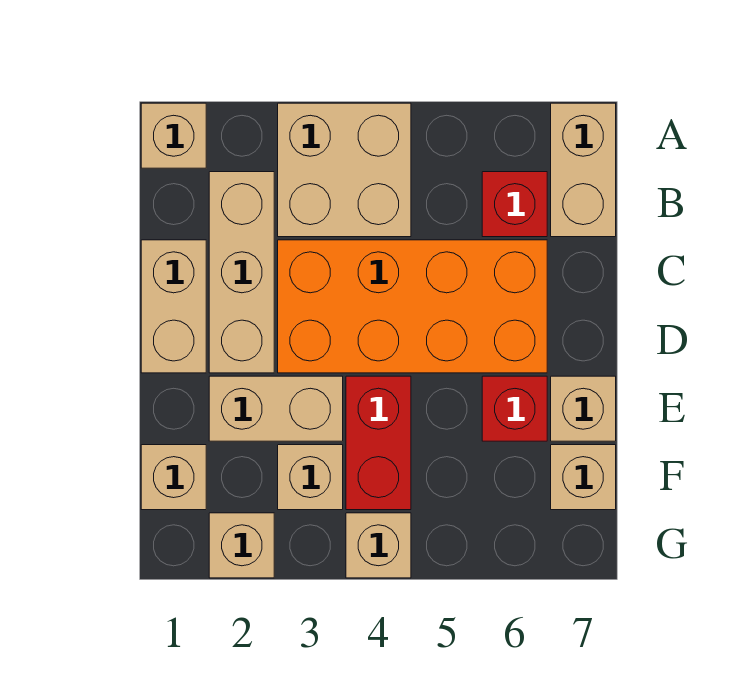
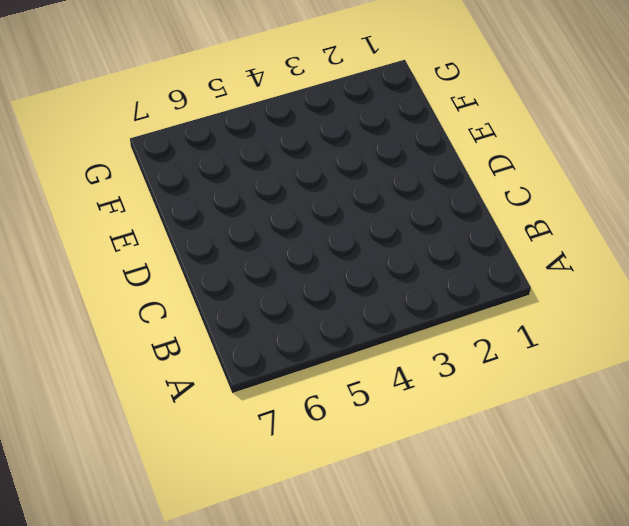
none -> tan 1x1 brick [141,103,206,168]
none -> tan 2x2 brick [278,103,411,237]
none -> tan 1x2 brick [551,103,616,237]

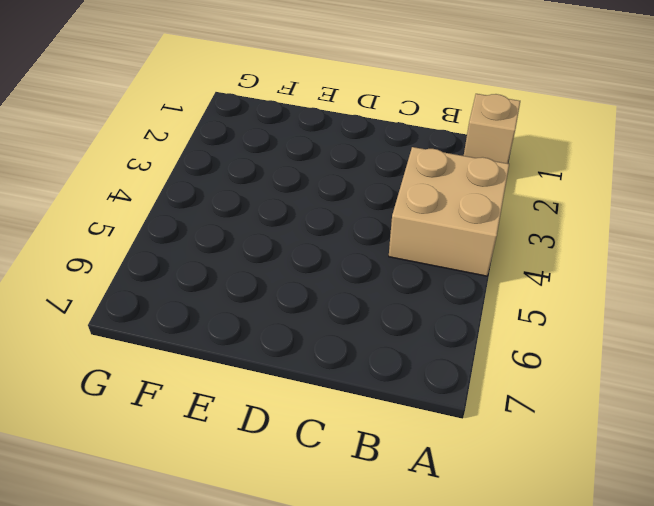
none -> tan 1x2 brick [551,103,616,237]
none -> tan 1x3 brick [209,172,274,373]
none -> red 1x1 brick [482,172,547,237]

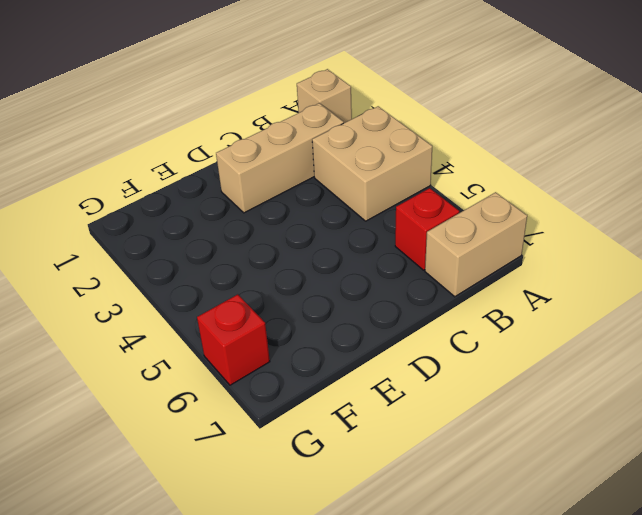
red 1x1 brick [197,294,270,385] -> red 1x1 brick moved to [482,376,547,441]
none -> tan 1x2 brick [141,240,206,373]
none -> orange 2x4 brick [278,240,547,373]
none -> tan 1x2 brick [209,376,343,441]

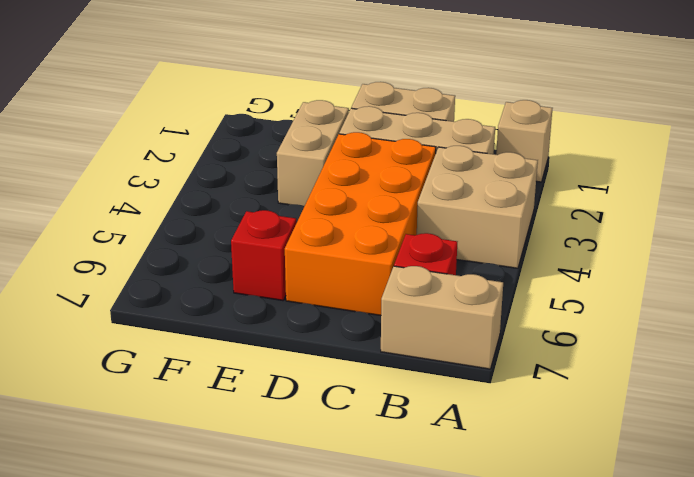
none -> red 1x2 brick [346,376,411,510]
none -> tan 1x1 brick [551,376,616,441]
none -> tan 1x1 brick [141,445,206,510]

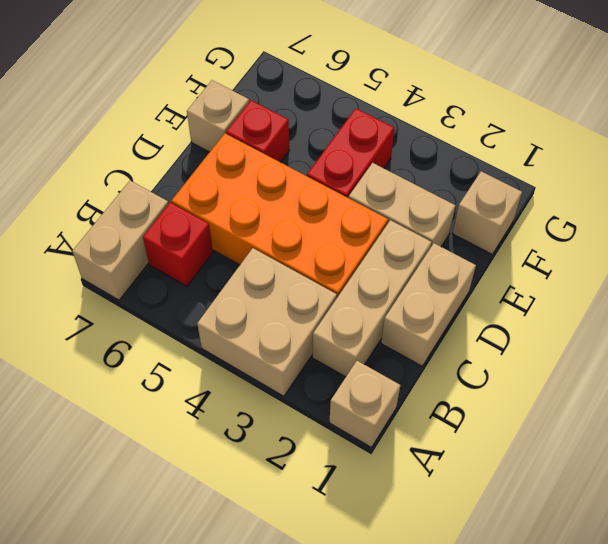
none -> tan 1x1 brick [278,445,343,510]
none -> tan 1x1 brick [551,445,616,510]
none -> tan 1x1 brick [209,513,274,578]

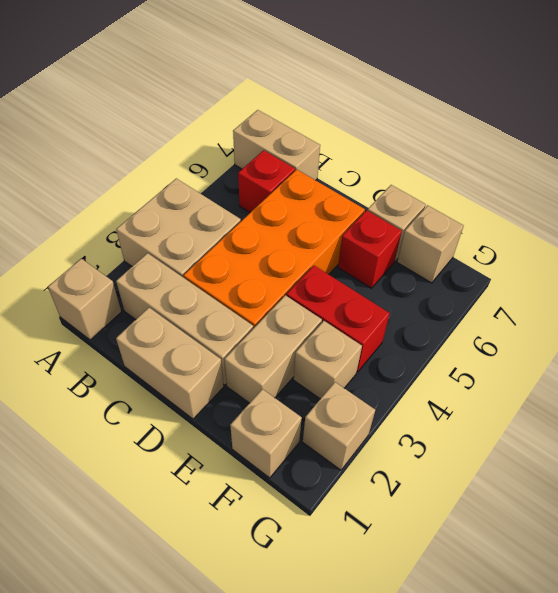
none -> tan 1x1 brick [346,513,411,578]

